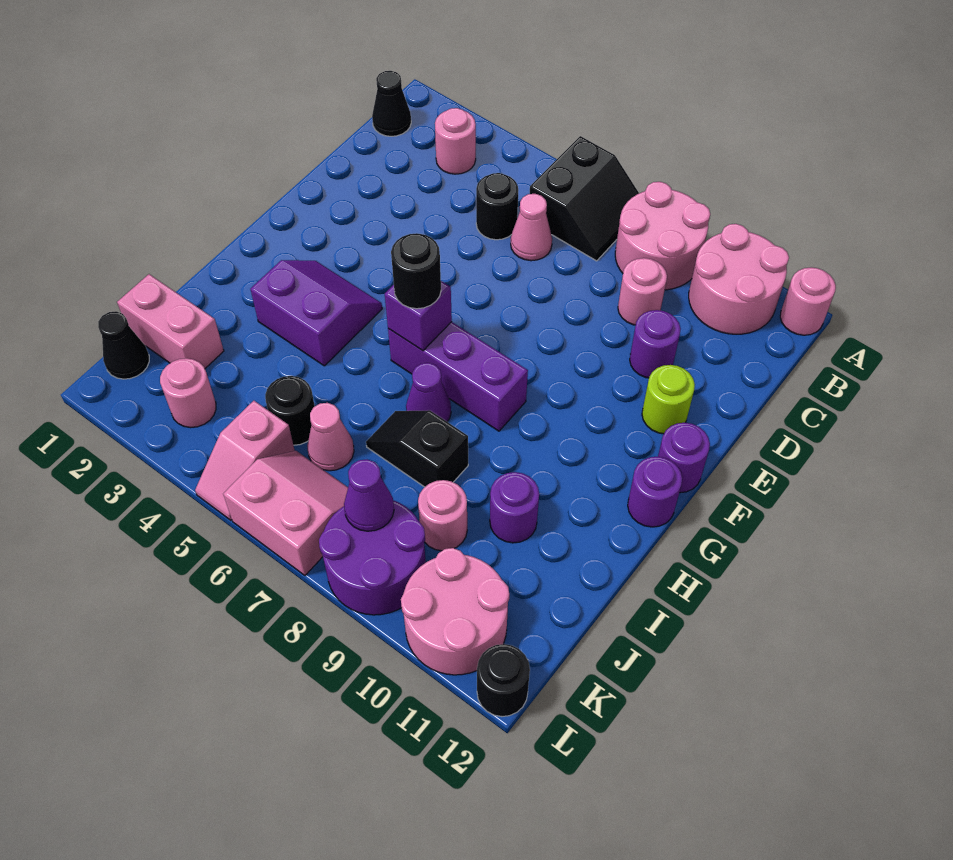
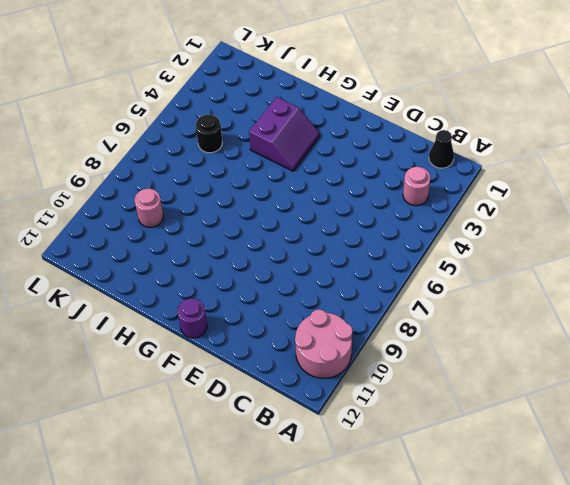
none -> black 2x2 slope [530,136,639,261]
none -> pink 2x2 round brick [615,182,710,290]
none -> pink 1x1 round brick [780,267,836,335]
none -> black 1x1 round brick [476,173,518,240]

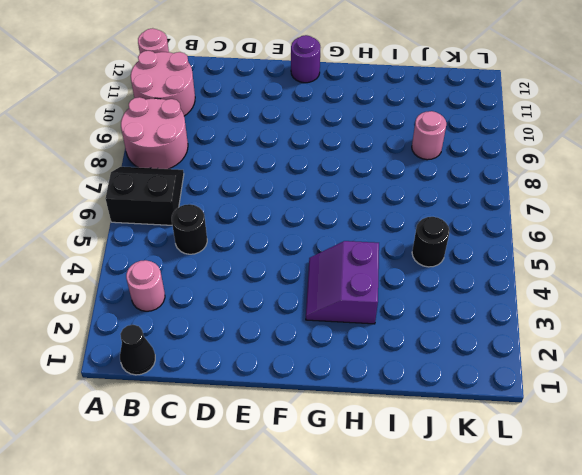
none -> pink 1x1 cone [511,194,552,261]
none -> pink 1x1 round brick [618,258,667,325]
none -> purple 1x1 round brick [630,310,681,378]
none -> lime 1x1 round brick [642,365,695,434]

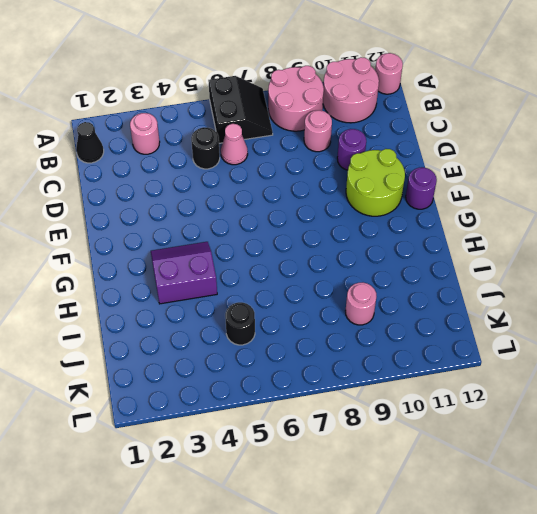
lime 2x2 round brick [346,149,405,216] -> lime 1x1 round brick [642,365,695,434]
none -> purple 1x3 brick [388,322,528,431]
none -> purple 1x1 round brick [628,457,682,527]
none -> purple 1x1 cone [406,363,451,422]
none -> black 1x2 slope [366,410,468,487]

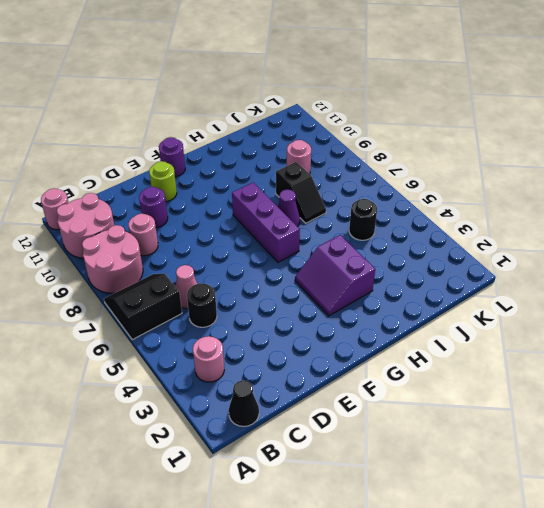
none -> purple 1x1 round brick [628,457,682,527]
none -> purple 1x1 round brick [490,472,539,543]
none -> pink 1x2 brick [117,274,224,368]
none -> pink 1x1 cone [307,403,354,471]

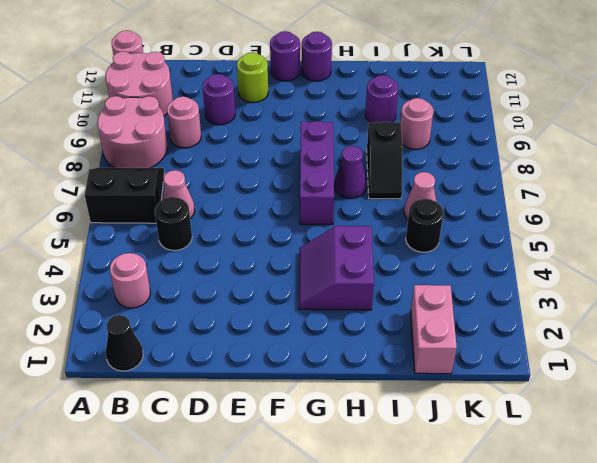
none -> black 1x1 cone [98,311,149,379]
none -> pink 1x1 round brick [160,358,216,428]
none -> pink 1x2 slope [195,401,295,520]
none -> pink 2x2 slope [223,451,348,575]

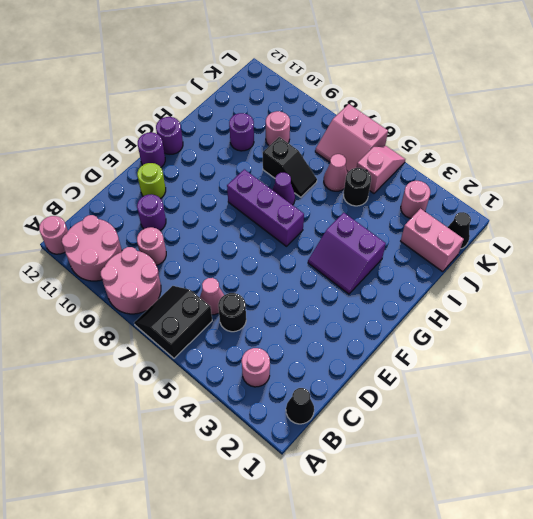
none -> purple 2x2 round brick [319,501,426,615]
none -> pink 2x2 round brick [401,548,509,675]
none -> black 1x1 round brick [477,644,530,717]
none -> purple 1x1 brick [385,281,452,351]

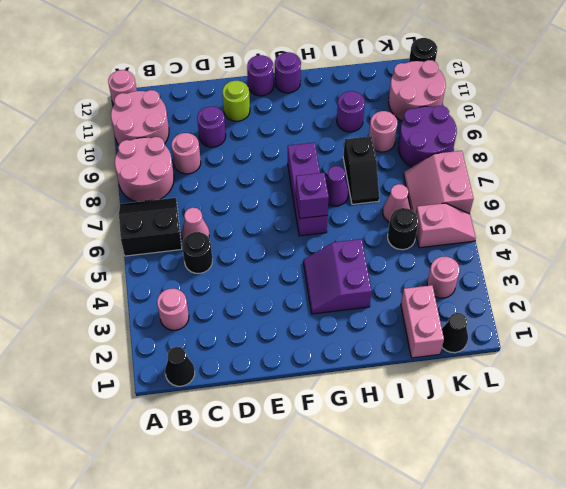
none -> purple 1x1 cone [344,459,394,531]
none -> black 1x1 round brick [391,233,441,309]

